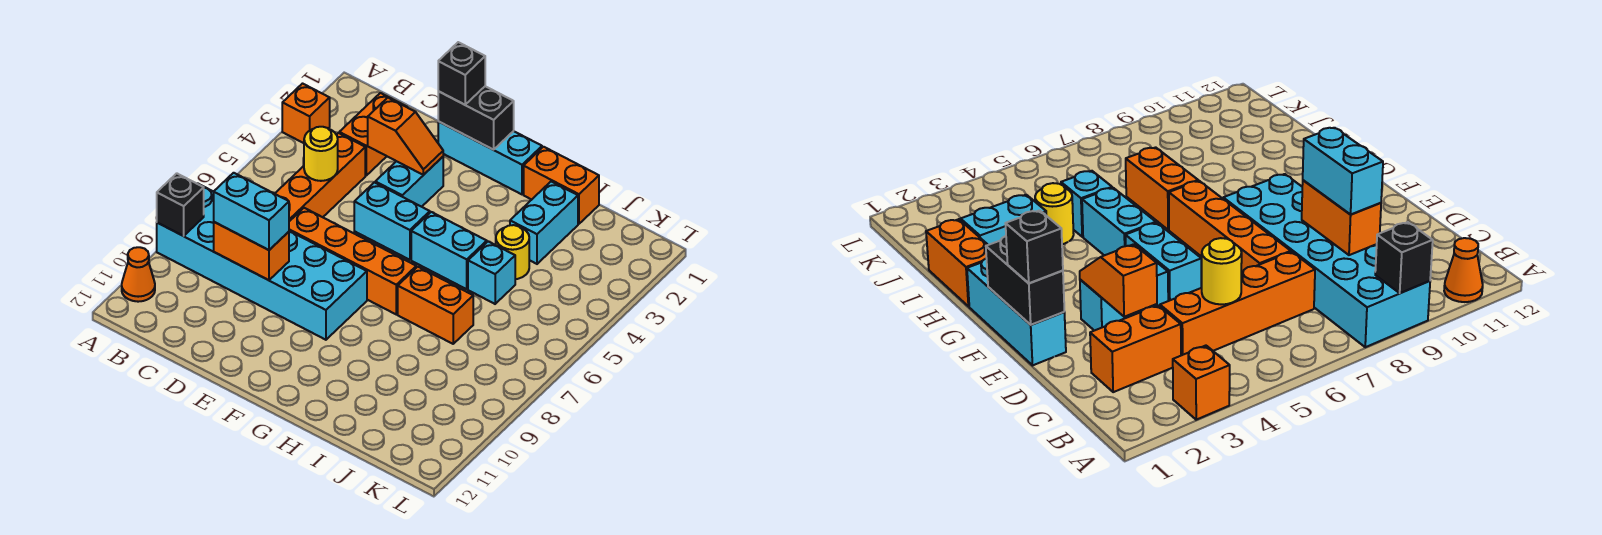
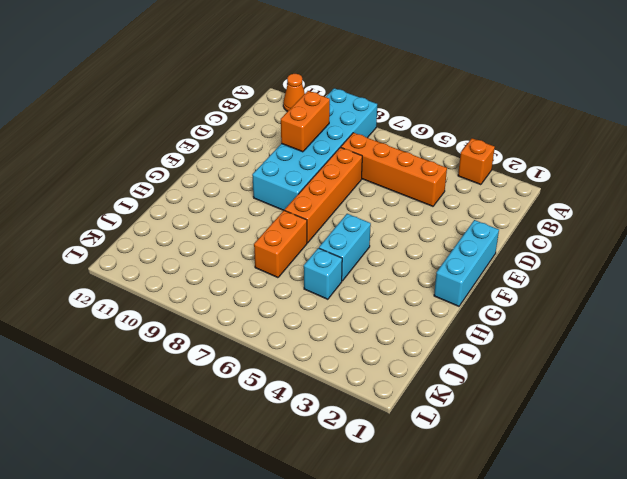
none -> orange 1x2 brick [339,93,407,175]
none -> cyan 1x2 brick [375,157,443,207]
none -> cyan 1x2 brick [354,182,430,260]

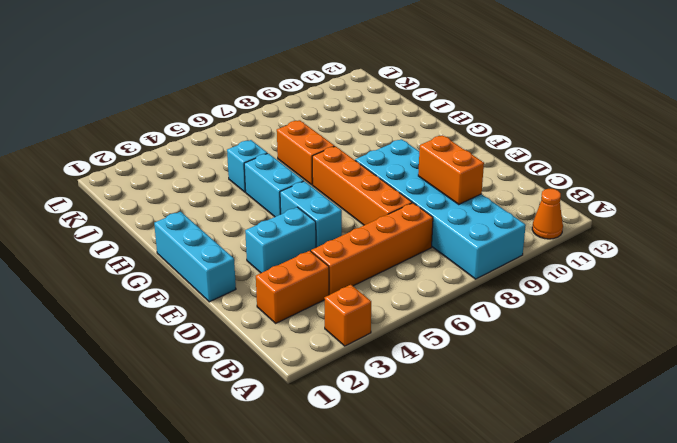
none -> orange 1x2 brick [524,147,599,224]
none -> cyan 1x2 brick [510,182,578,264]
none -> yellow 1x1 round brick [496,225,529,279]

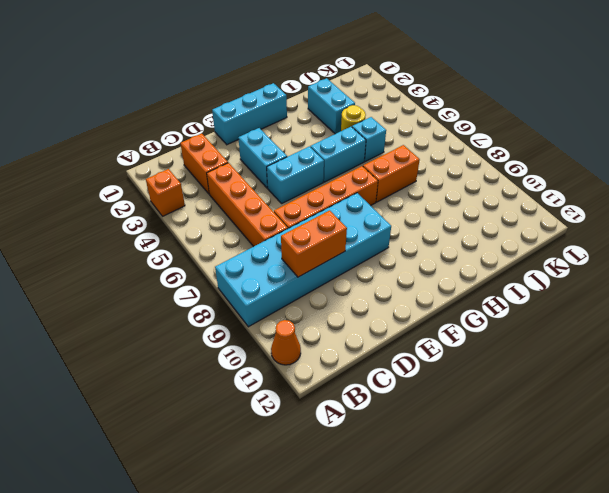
none -> orange 1x2 brick [524,147,599,224]
none -> black 1x1 brick [157,173,204,236]
none -> yellow 1x1 round brick [304,127,338,181]

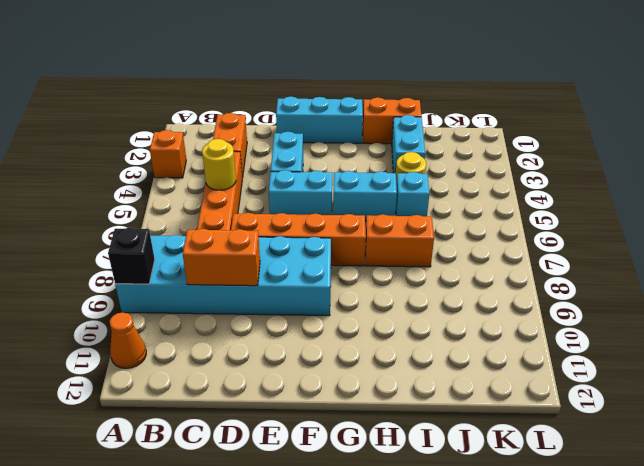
none -> orange 1x2 slope [368,98,443,175]
none -> black 1x2 brick [438,86,514,150]
none -> cyan 1x2 brick [214,173,289,250]

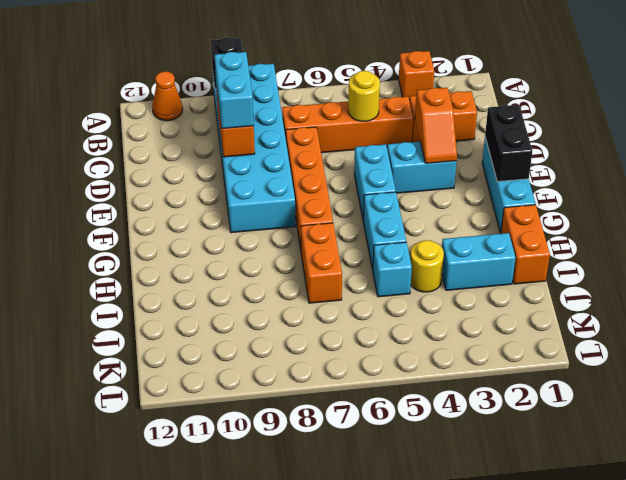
none -> black 1x1 brick [438,42,485,105]

